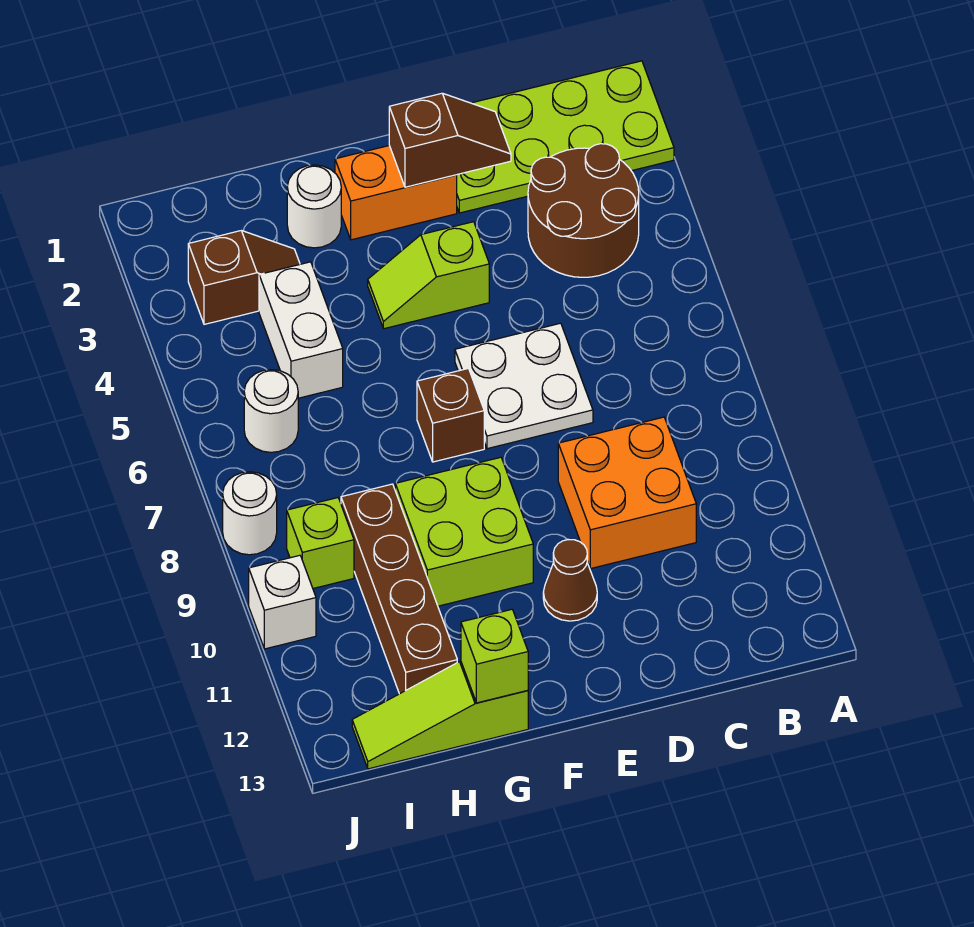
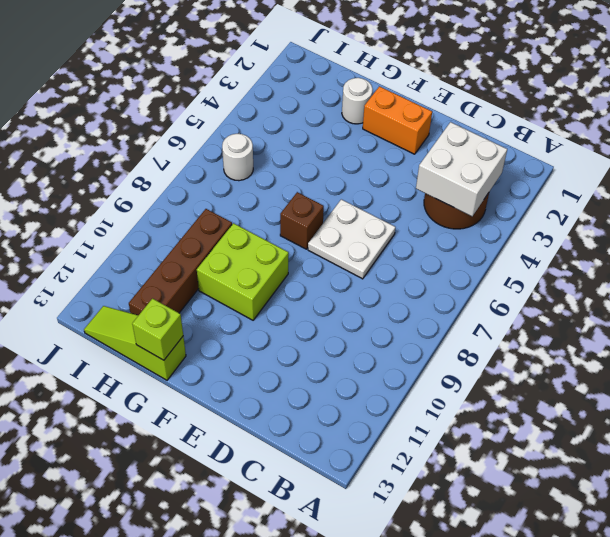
white 2x2 brick [416,122,507,216] -> none
none -> lime 2x4 plate [457,61,674,213]
none -> orange 2x2 brick [558,417,696,569]
none -> lime 1x2 slope [368,222,489,329]

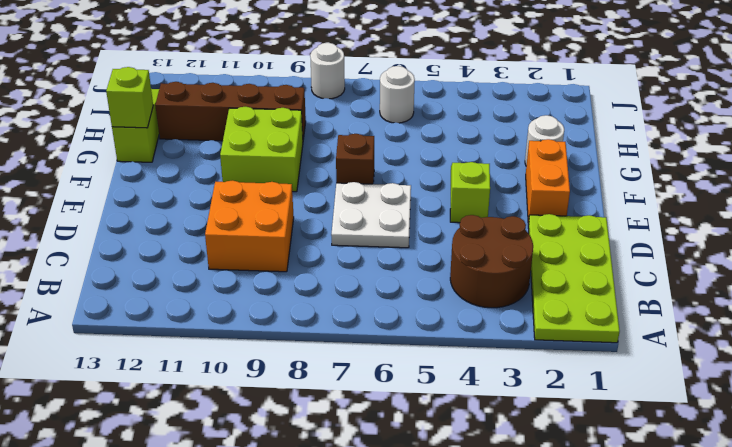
none -> brown 1x1 cone [543,540,597,621]
none -> brown 1x2 slope [188,231,300,324]
none -> white 1x2 brick [259,262,343,398]

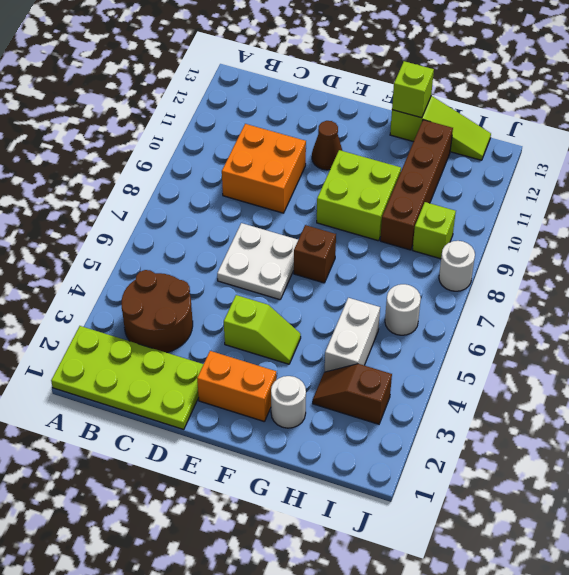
none -> white 1x1 brick [249,555,316,649]
none -> brown 1x2 slope [389,93,511,187]

